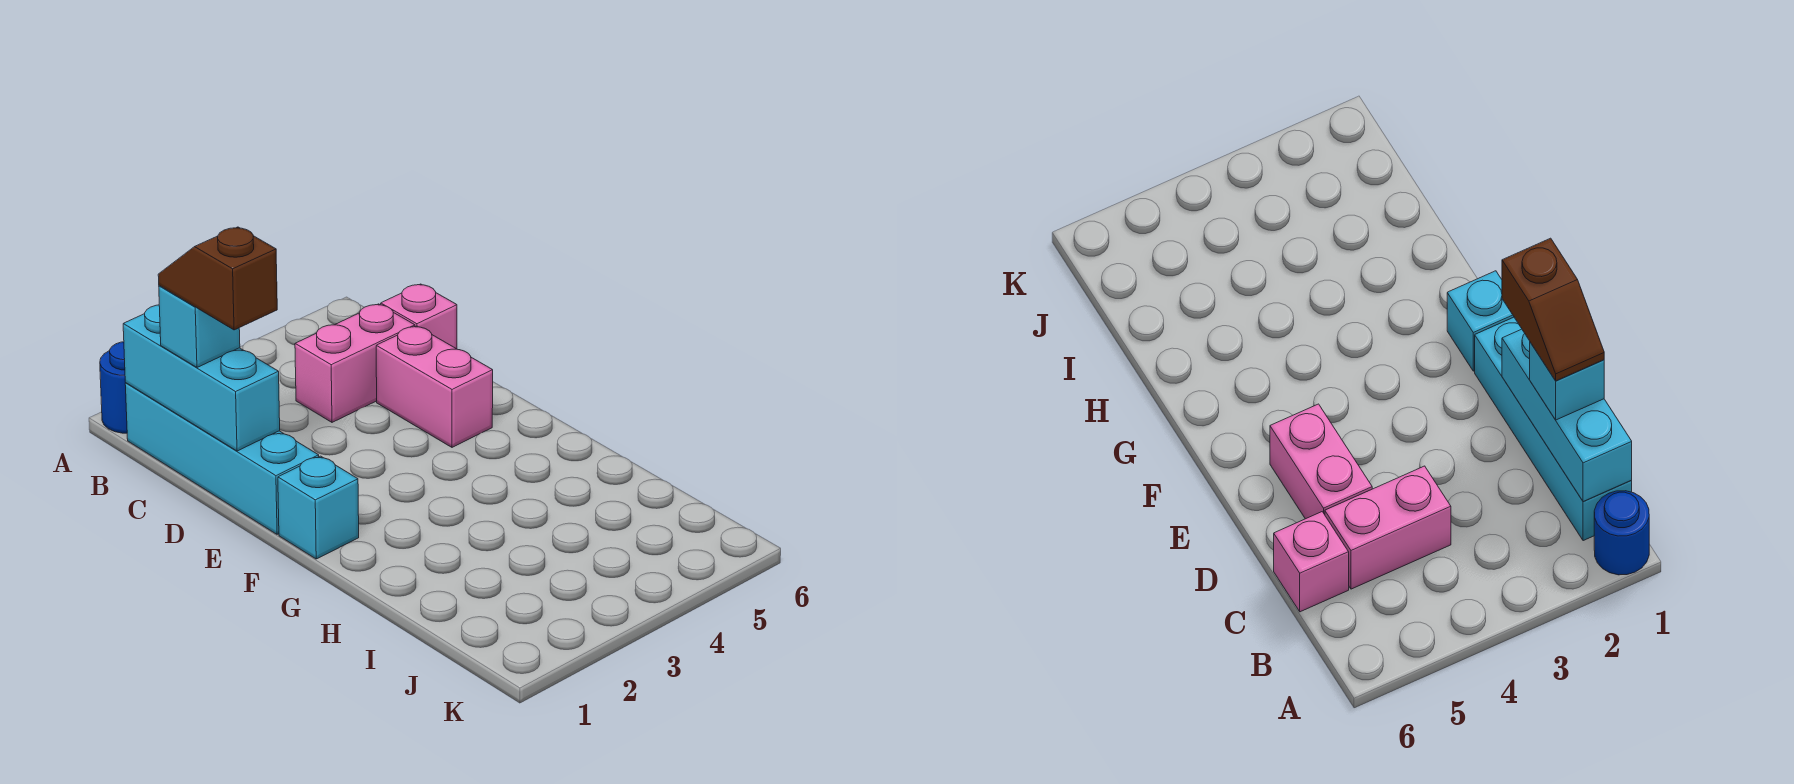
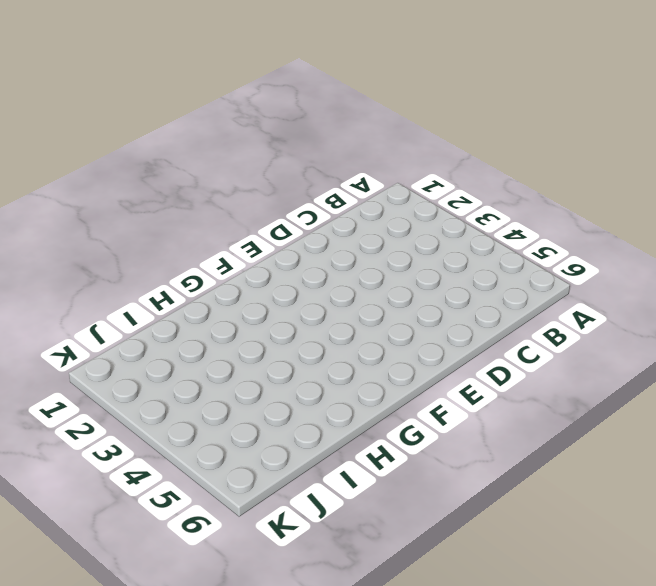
none -> blue 1x1 round brick [100,342,127,433]
none -> cyan 1x4 brick [125,383,319,534]

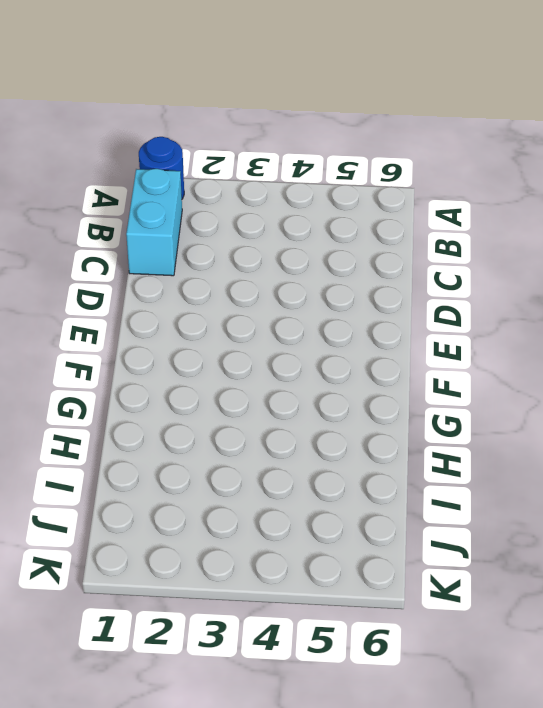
cyan 1x2 brick [126,169,182,276] -> cyan 1x4 brick [125,383,319,534]
none -> pink 1x2 brick [295,304,415,422]
none -> pink 1x1 brick [381,284,457,349]

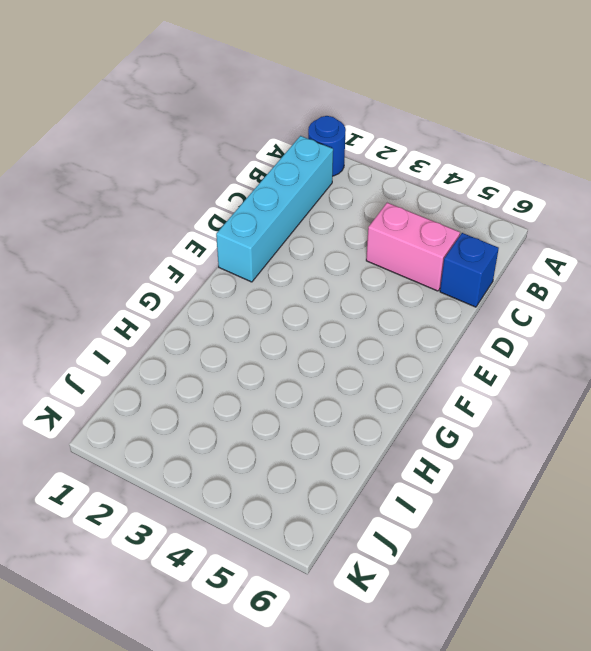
blue 1x1 brick [440,233,499,307] -> pink 1x1 brick [381,284,457,349]
none -> pink 1x2 brick [376,326,493,447]
none -> cyan 1x1 brick [278,456,359,559]

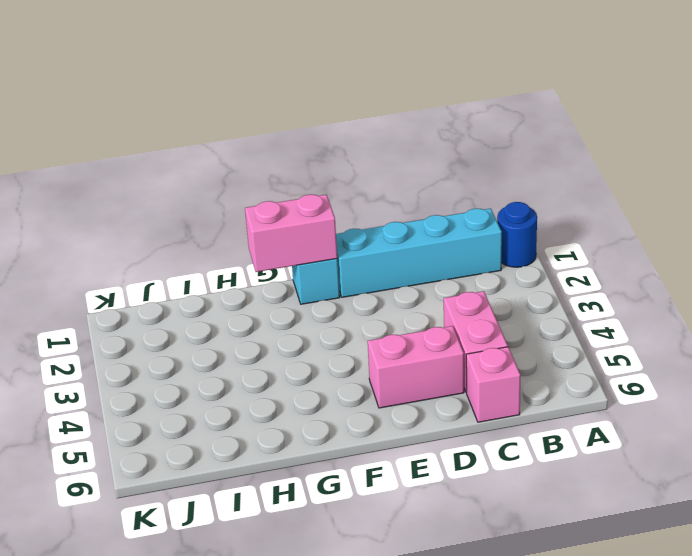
pink 1x2 brick [245,195,337,272] -> none
none -> cyan 1x3 brick [123,305,280,451]
none -> cyan 1x1 brick [159,286,240,367]

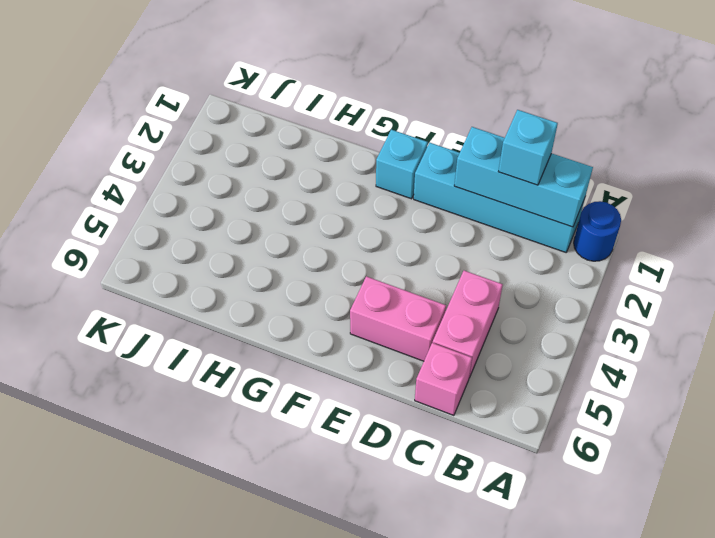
none -> brown 1x2 slope [158,227,277,330]

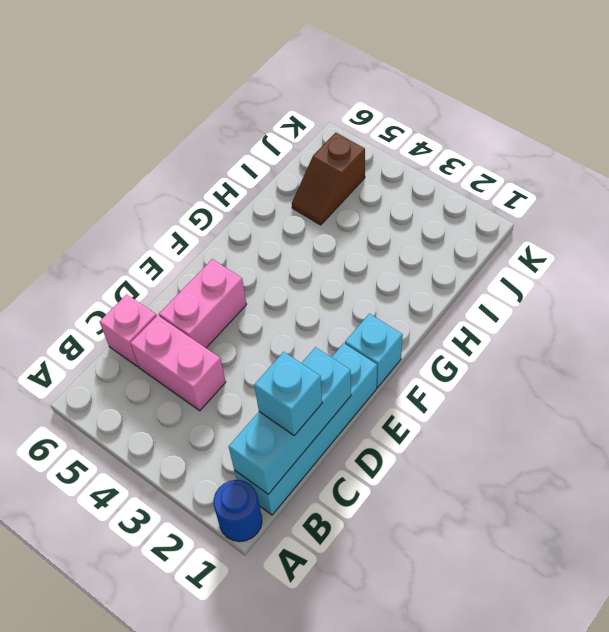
brown 1x2 slope [292,133,365,225] -> brown 1x2 slope moved to [158,227,277,330]

